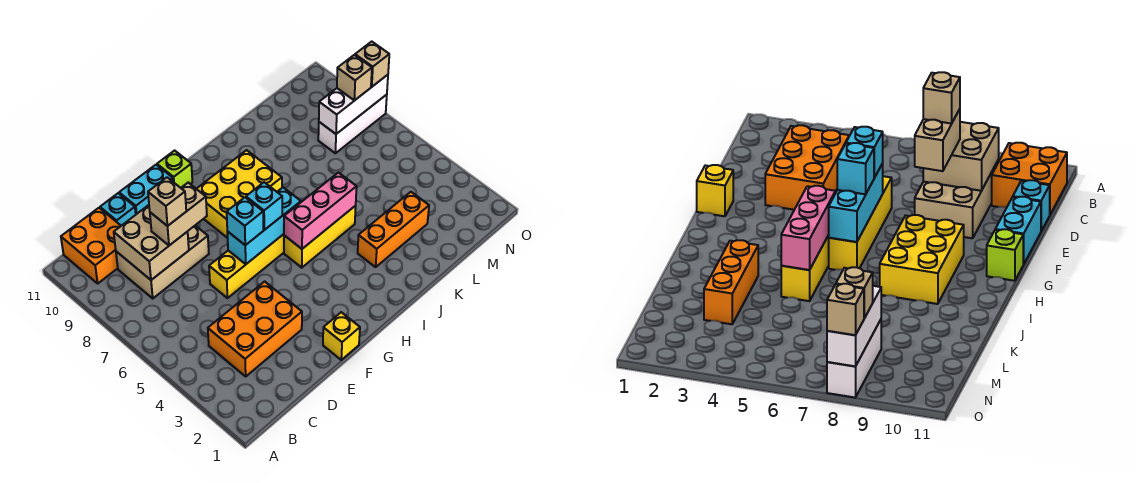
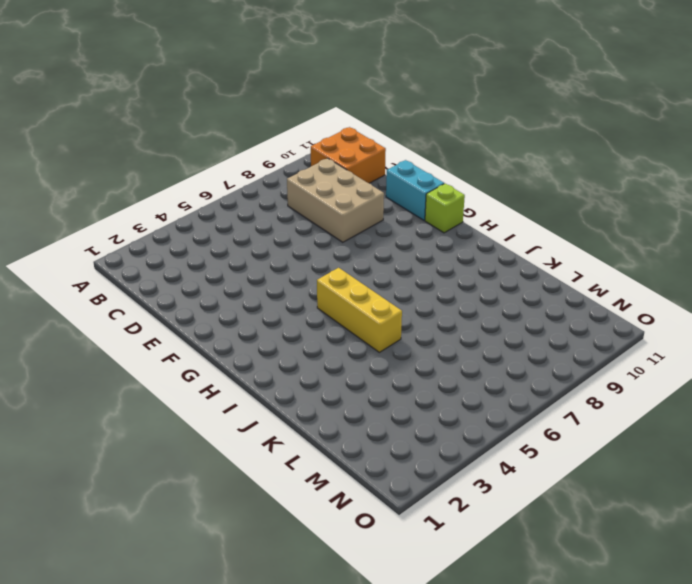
none -> orange 2x3 brick [208,282,302,376]
none -> cyan 1x1 brick [100,193,136,226]
none -> yellow 1x4 brick [209,234,284,298]

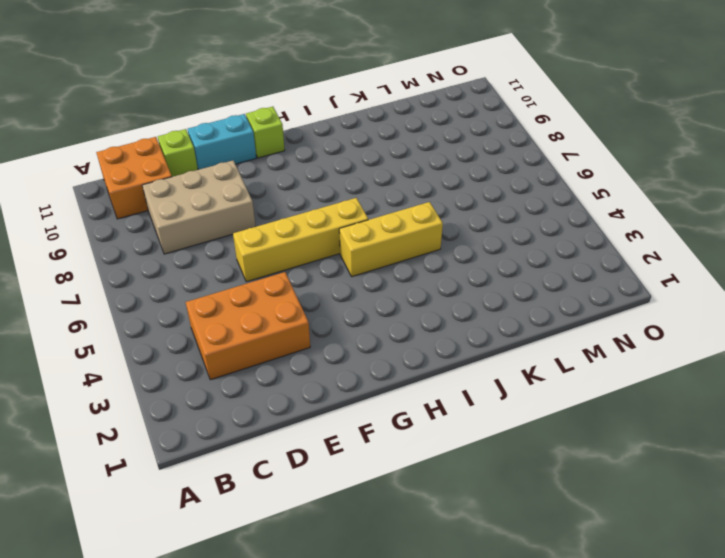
lime 1x1 brick [158,129,198,177] -> cyan 1x1 brick [100,193,136,226]
none -> yellow 1x1 brick [323,312,360,360]
none -> yellow 2x3 brick [196,150,282,238]
none -> orange 1x3 brick [358,192,429,267]

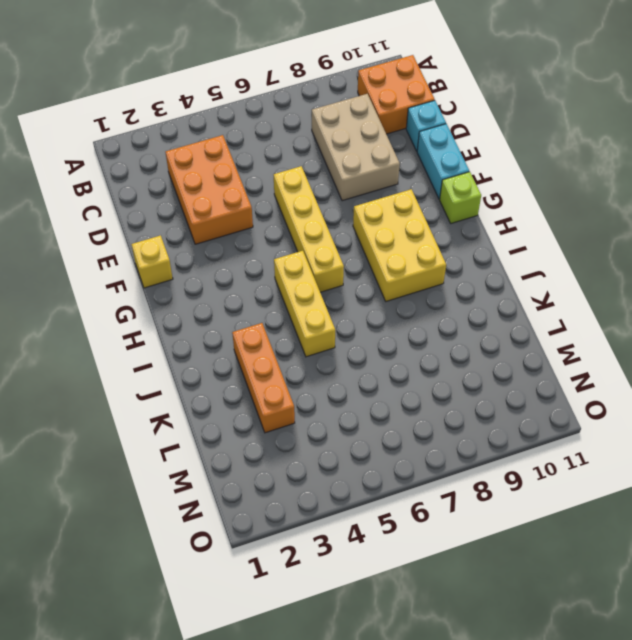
none -> white 1x3 brick [318,95,387,153]
none -> tan 2x2 brick [114,205,189,280]
none -> cyan 1x3 brick [227,188,301,264]

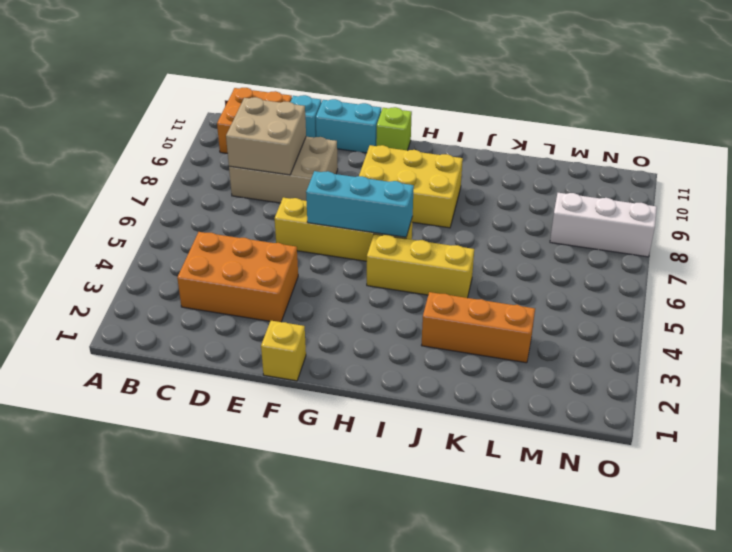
none -> pink 1x3 brick [284,173,357,249]
none -> white 1x3 brick [319,75,388,134]
none -> tan 1x2 brick [150,183,207,245]

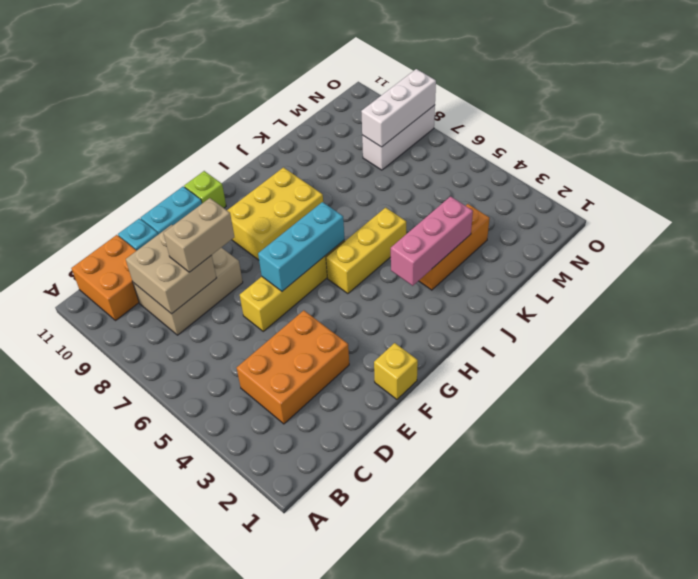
pink 1x3 brick [391,196,473,286] -> pink 1x3 brick moved to [284,173,357,249]
none -> cyan 1x1 brick [227,197,263,245]
none -> cyan 1x1 brick [246,182,282,230]
none -> tan 1x1 brick [337,55,372,101]

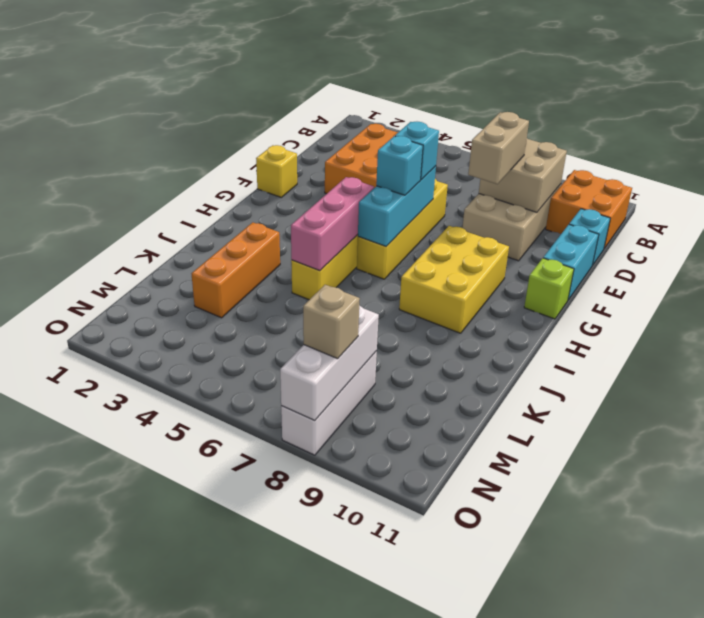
none -> tan 1x1 brick [355,42,389,87]
none -> tan 1x1 brick [148,177,186,226]

